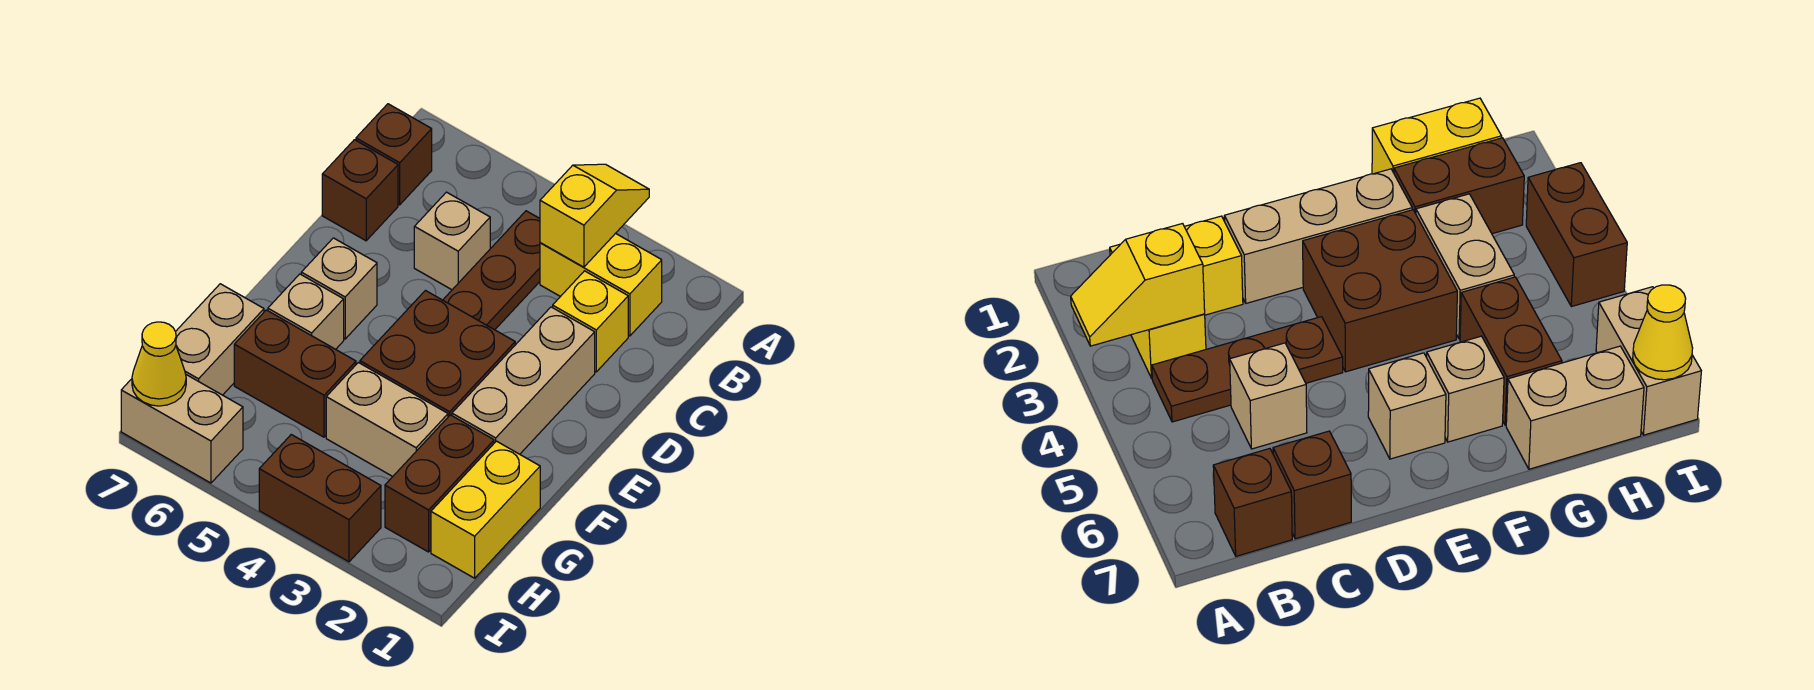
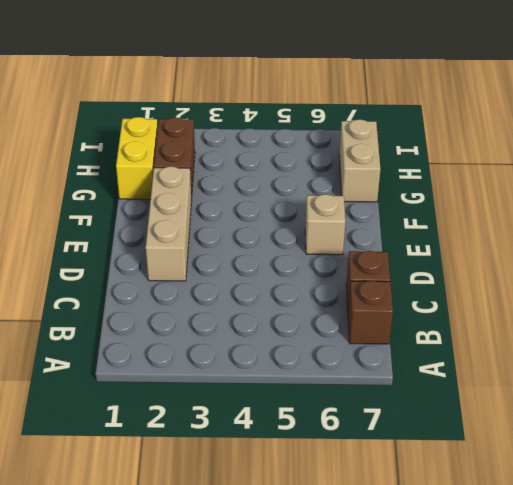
none -> yellow 1x2 brick [540,233,662,336]
none -> brown 1x3 plate [443,211,540,330]
none -> yellow 1x1 brick [553,271,628,372]

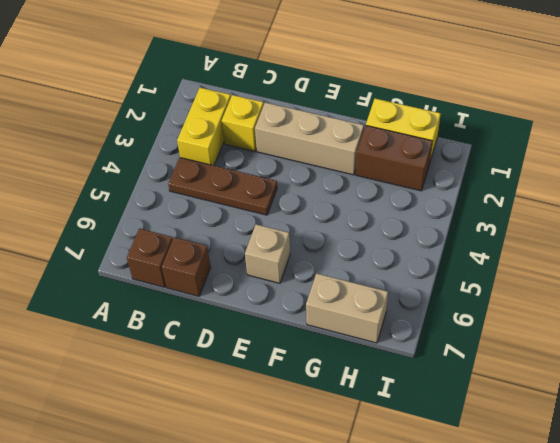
none -> tan 1x1 brick [414,192,490,290]
none -> brown 2x2 brick [360,291,515,417]
none -> tan 1x1 brick [268,274,344,349]

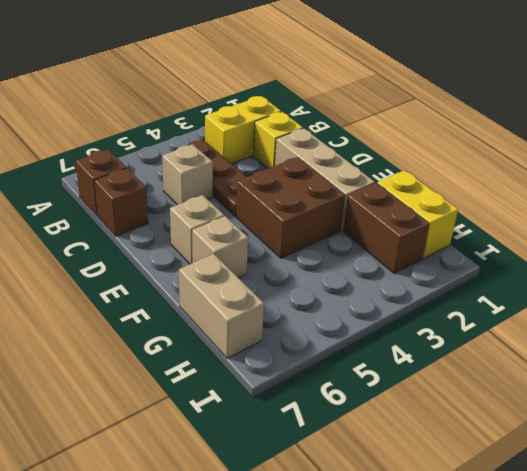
none -> tan 1x2 brick [326,362,448,476]
none -> brown 1x2 brick [234,310,356,437]
none -> brown 1x2 brick [259,435,381,562]

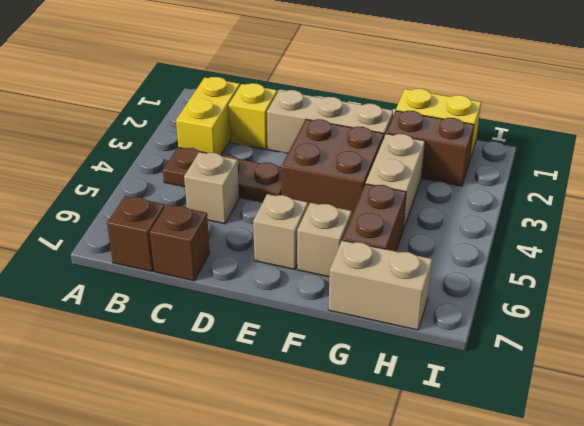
none -> brown 1x2 brick [259,435,381,562]
none -> tan 1x2 brick [121,375,243,483]
none -> yellow 1x2 slope [540,164,649,267]

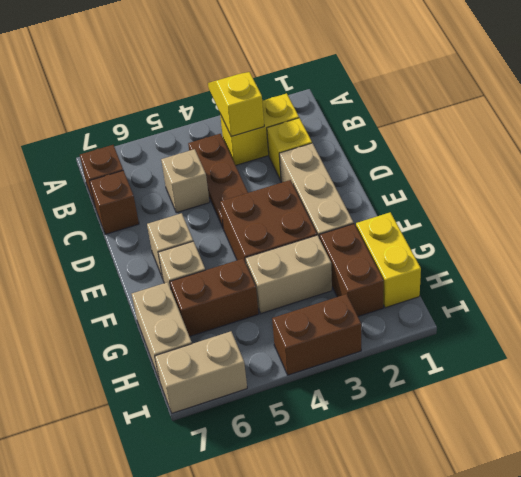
none -> yellow 1x1 cone [132,322,186,406]

